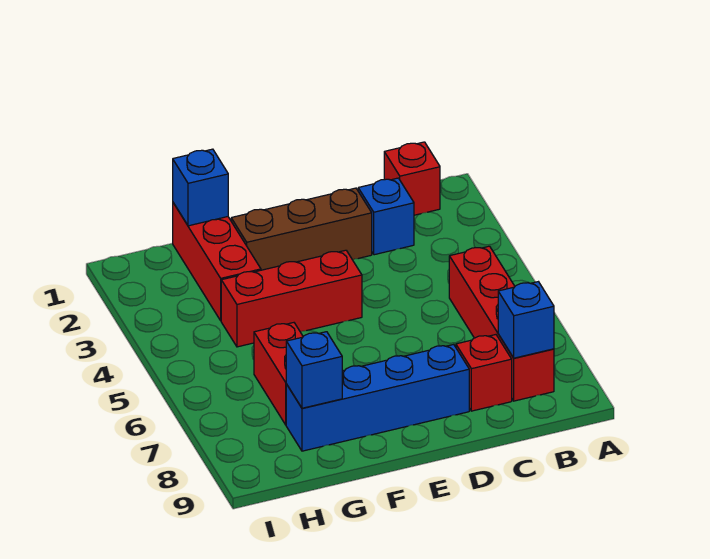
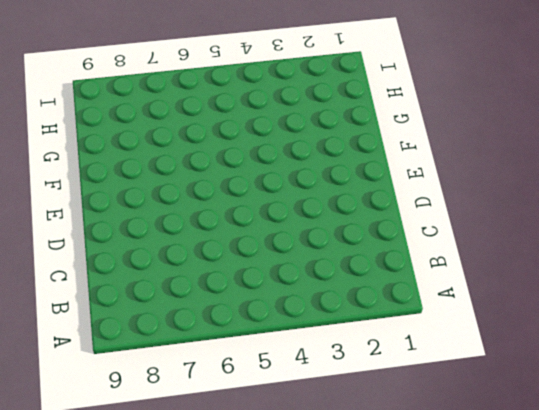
none -> red 1x1 brick [384,142,440,215]
none -> red 1x4 brick [449,246,554,401]
none -> blue 1x1 brick [358,178,414,255]

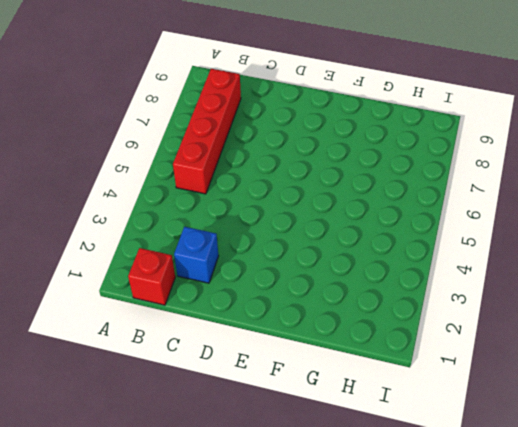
none -> red 1x1 brick [456,335,512,411]
none -> brown 1x3 brick [231,188,372,270]
none -> blue 1x4 brick [286,344,469,451]

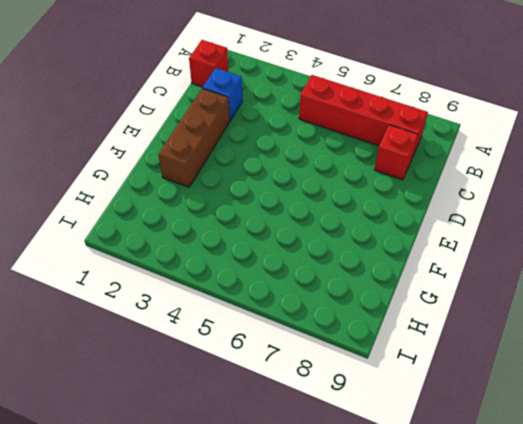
none -> blue 1x4 brick [286,344,469,451]
none -> red 1x3 brick [221,250,362,347]
none -> red 1x3 brick [173,203,261,321]

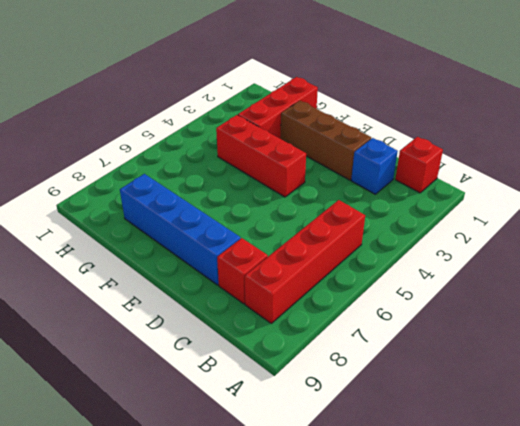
none -> red 1x2 brick [254,323,303,425]
none -> blue 1x1 brick [498,282,554,358]
none -> blue 1x1 brick [173,149,228,226]

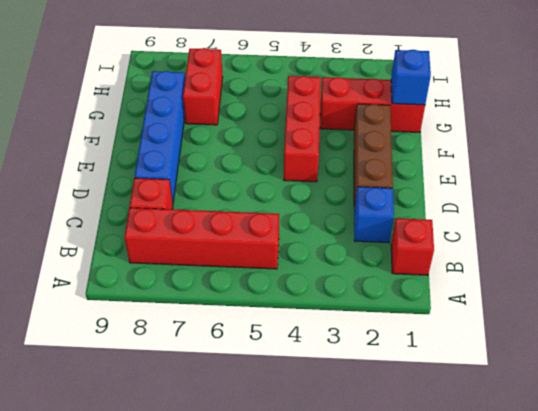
red 1x2 brick [183,48,223,125] -> red 1x2 brick turned to [254,323,303,425]
none -> blue 1x1 brick [498,282,554,358]
none -> blue 1x1 brick [286,332,342,408]

